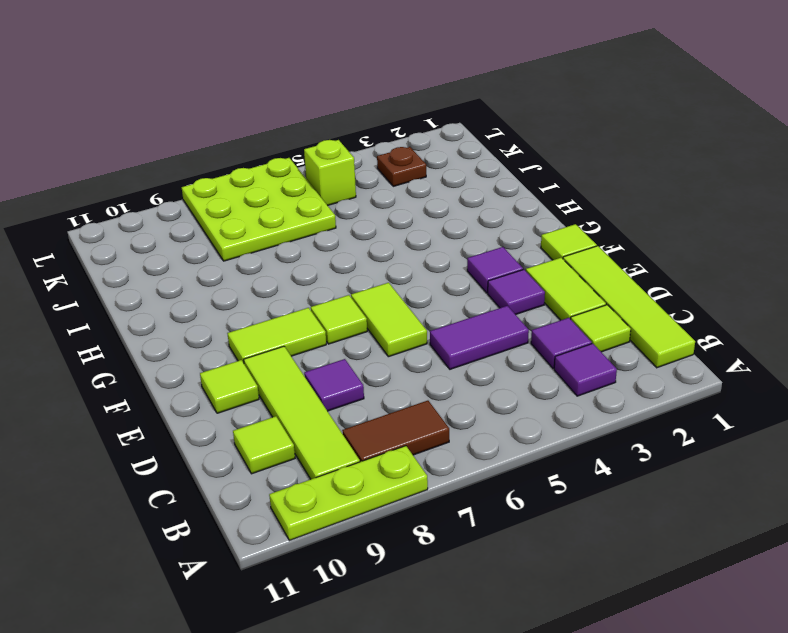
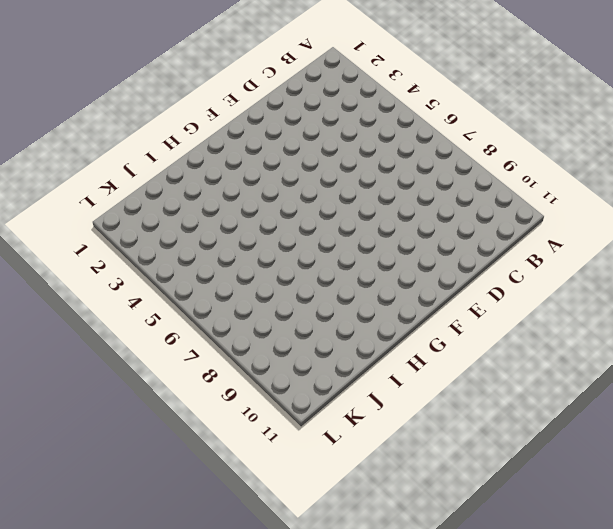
none -> lime 1x3 plate [269,446,428,540]
none -> lime 1x4 tile [563,246,695,368]
none -> purple 1x1 tile [554,343,617,396]

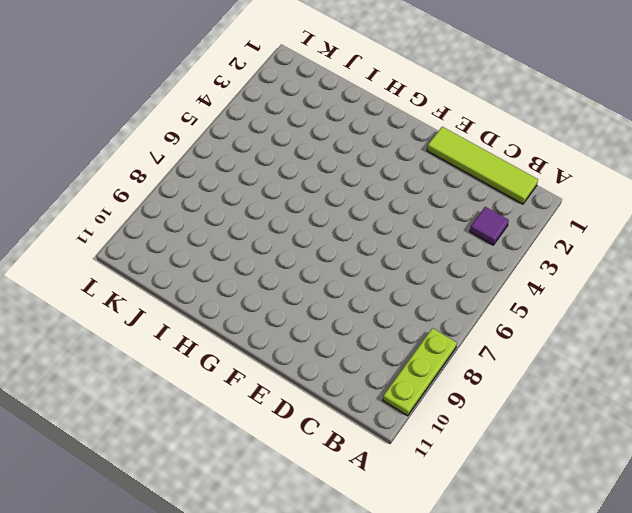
none -> brown 1x2 tile [342,401,449,462]
none -> lime 1x4 tile [244,346,360,479]
none -> lime 1x1 tile [571,305,631,352]

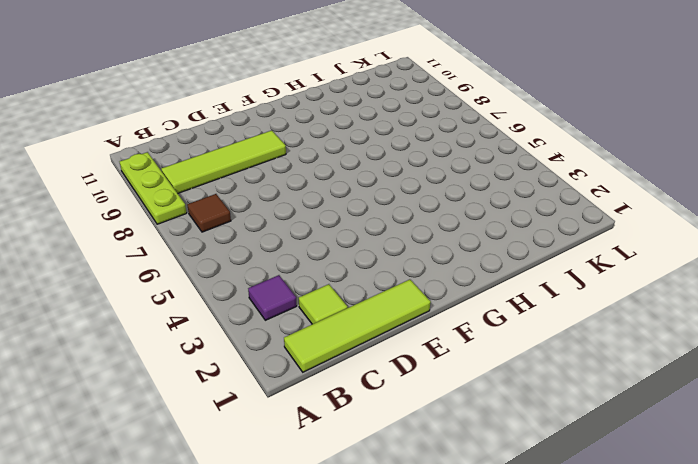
brown 1x1 tile [187,194,231,232] -> brown 1x2 tile [342,401,449,462]
none -> purple 1x1 tile [531,318,592,369]
none -> lime 1x1 tile [233,416,295,474]
none -> lime 1x2 tile [526,258,606,320]

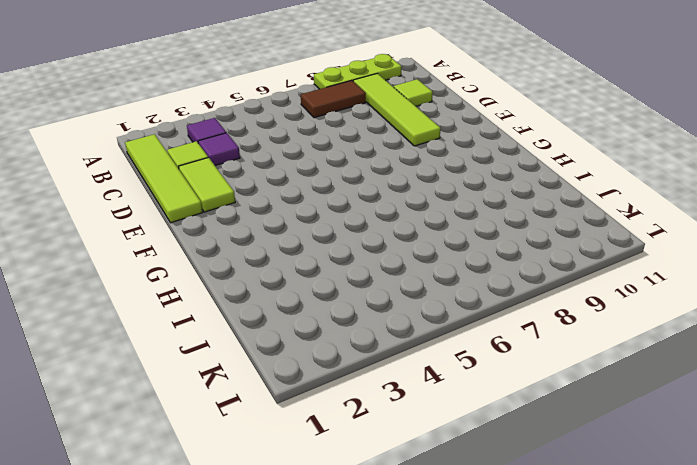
none -> purple 1x2 tile [430,306,529,369]
none -> purple 1x1 tile [304,359,364,411]
none -> purple 1x1 tile [488,270,545,315]

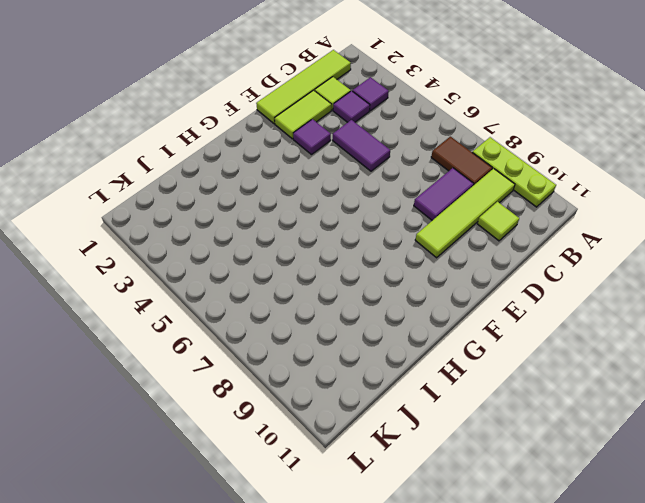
purple 1x2 tile [414,168,474,220] -> purple 1x1 tile [304,359,364,411]
none -> lime 1x2 tile [351,283,427,357]
none -> lime 1x1 tile [200,360,259,413]
none -> lime 1x1 tile [541,224,597,260]

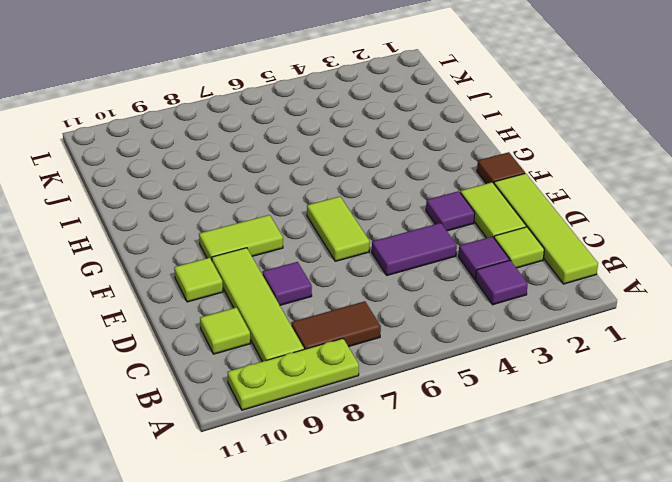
brown 1x1 tile [477,152,525,184] -> lime 1x1 tile [541,224,597,260]
none -> purple 1x1 tile [467,247,523,293]
none -> lime 1x1 tile [311,295,367,344]
none -> lime 3x3 plate [182,158,336,261]

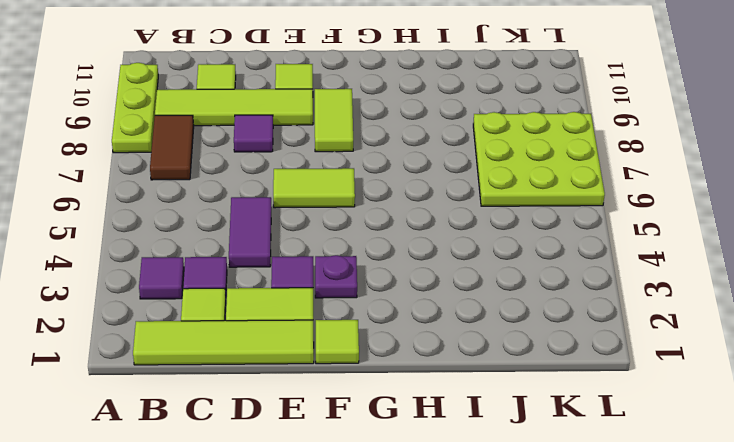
purple 1x1 plate [315,255,357,298] -> purple 1x1 tile [467,247,523,293]
none -> lime 1x1 tile [311,295,367,344]
none -> brown 1x1 plate [377,147,426,186]
none -> lime 1x1 brick [304,140,356,205]

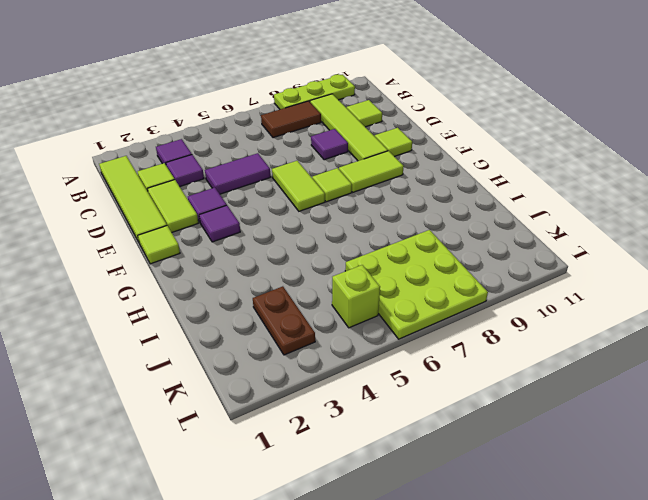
brown 1x2 plate [253,286,315,355] -> brown 1x1 plate [377,147,426,186]

